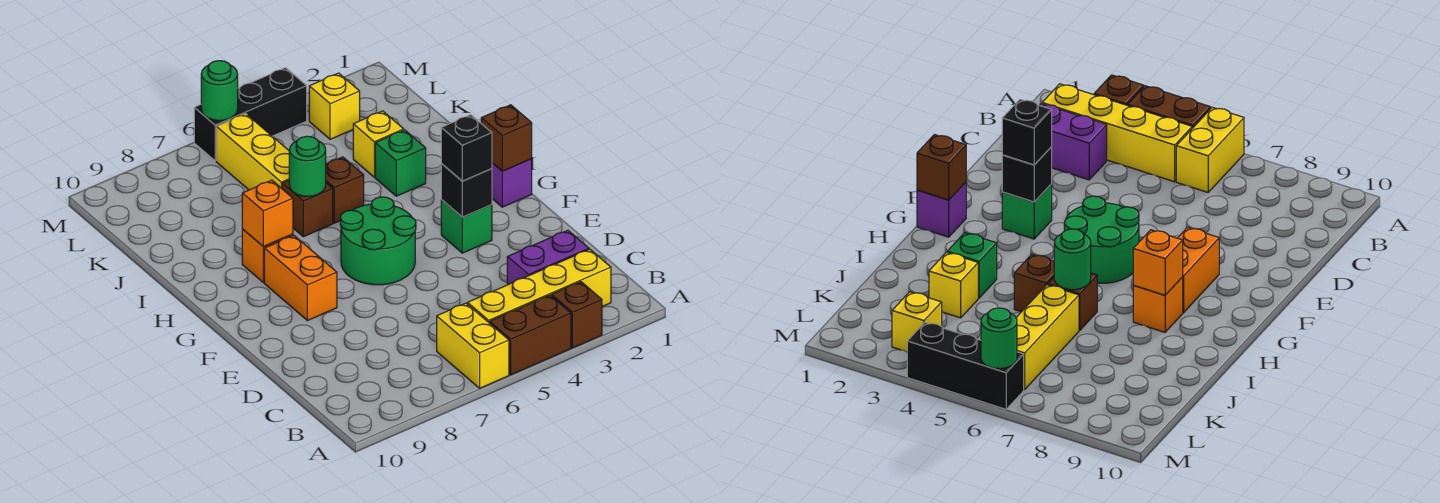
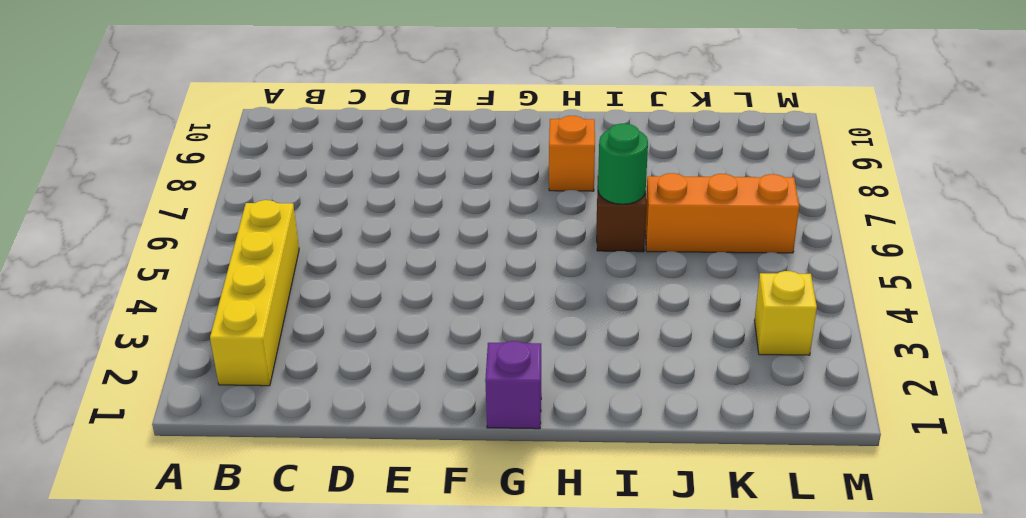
orange 1x3 brick [645,173,799,253] -> yellow 1x3 brick [216,114,289,190]
none -> brown 1x1 brick [552,282,602,348]
none -> brown 1x2 brick [490,295,571,375]
none -> yellow 1x2 brick [437,303,509,388]

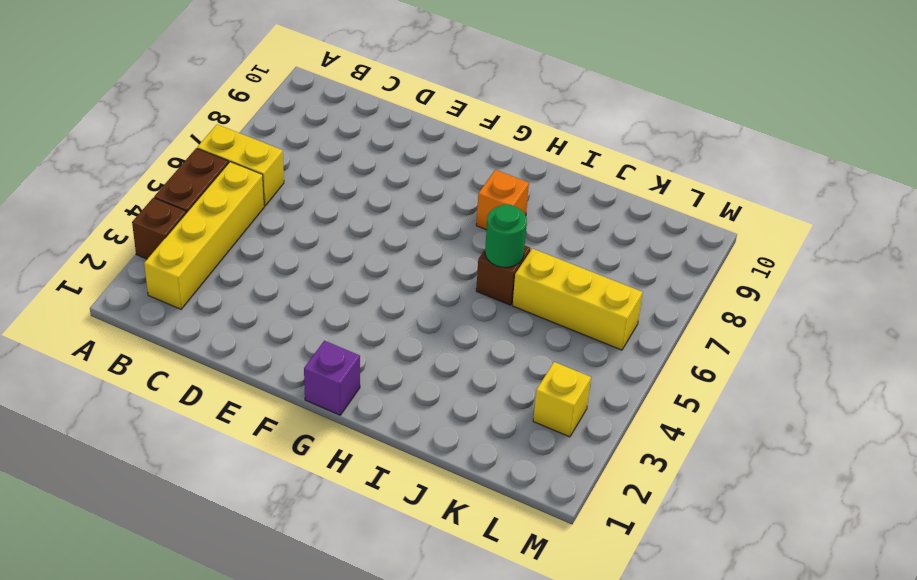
none -> purple 1x2 brick [507,230,589,285]
none -> green 1x1 brick [441,200,492,253]
none -> green 2x2 round brick [340,197,416,285]

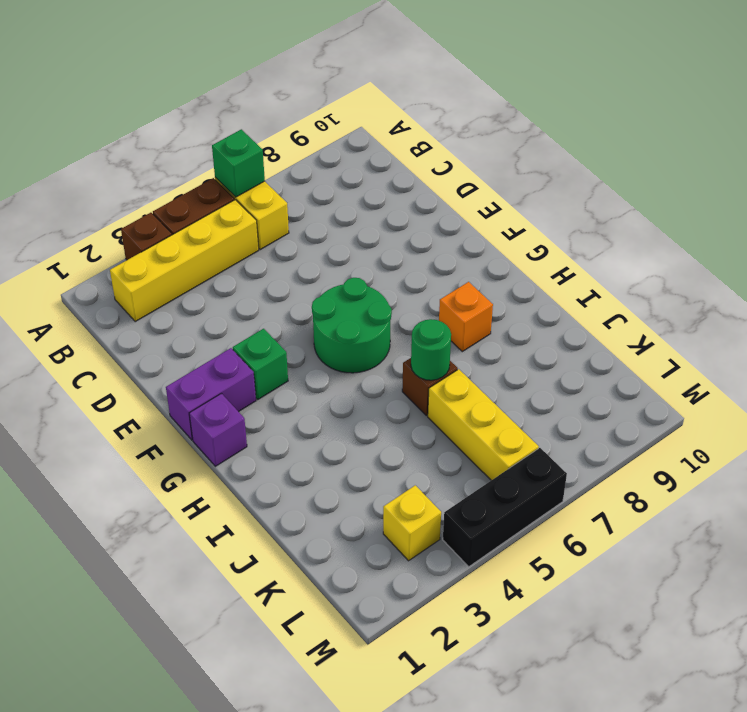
green 1x1 brick [212,129,265,197] -> green 1x1 brick moved to [375,130,426,196]
purple 1x2 brick [166,348,256,440] -> purple 1x2 brick moved to [507,230,589,285]
none -> orange 1x2 brick [264,235,337,321]
none -> brown 1x1 brick [326,157,364,223]
none -> yellow 1x1 brick [353,111,404,177]

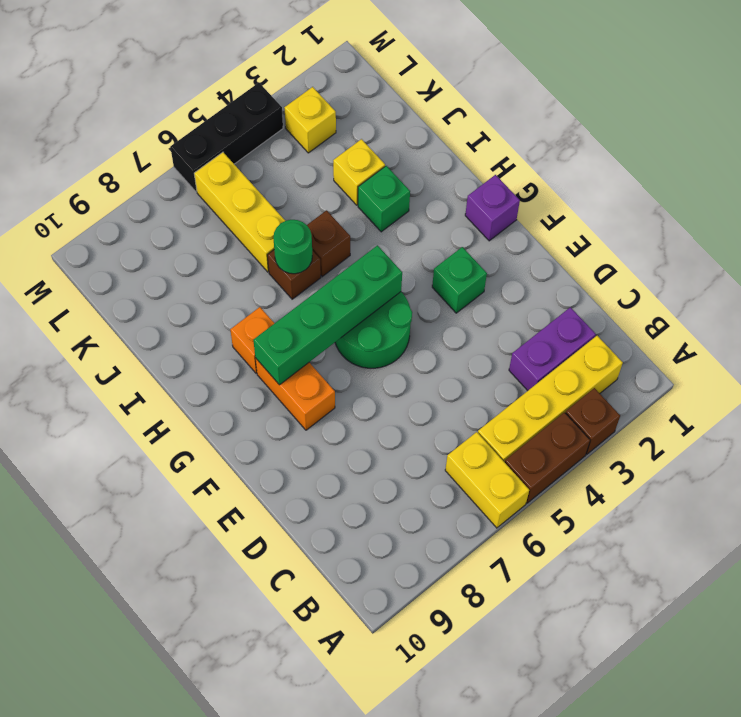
green 1x4 brick [253,245,402,385] -> none
none -> black 1x1 brick [441,164,492,217]
none -> brown 1x1 brick [481,105,532,171]
none -> orange 1x1 brick [242,180,293,247]

